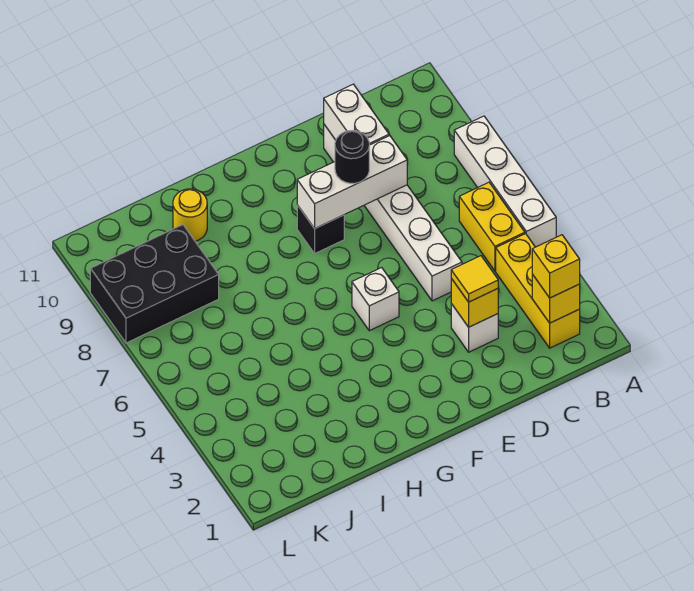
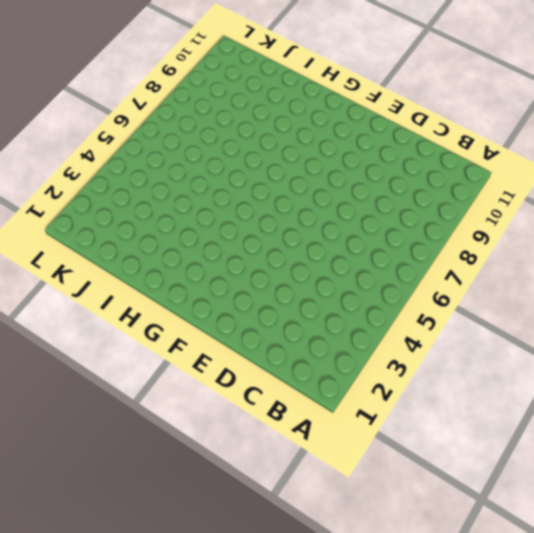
none -> white 1x4 brick [454,116,556,247]
none -> yellow 1x3 brick [496,234,580,348]
none -> yellow 1x2 brick [459,182,525,271]

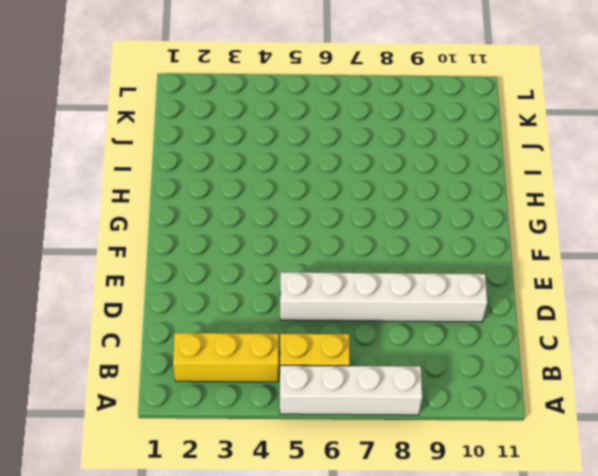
none -> white 1x1 brick [451,304,498,352]
none -> white 1x1 brick [352,268,399,331]
none -> black 1x1 brick [297,205,344,253]

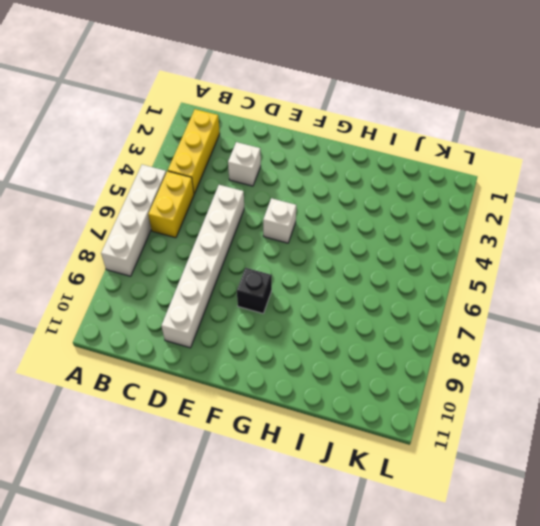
none -> yellow 1x1 round brick [173,189,207,241]
none -> black 2x3 brick [90,225,219,343]
none -> yellow 1x1 brick [532,274,580,323]

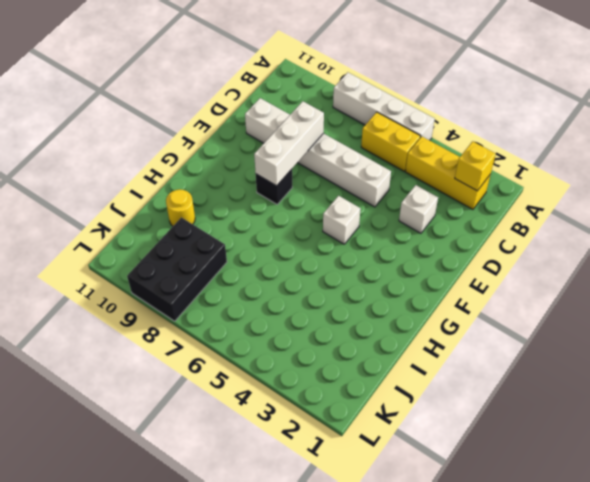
none -> yellow 1x1 brick [451,279,498,327]
none -> white 1x2 brick [324,84,389,145]
none -> yellow 1x1 brick [532,235,580,298]

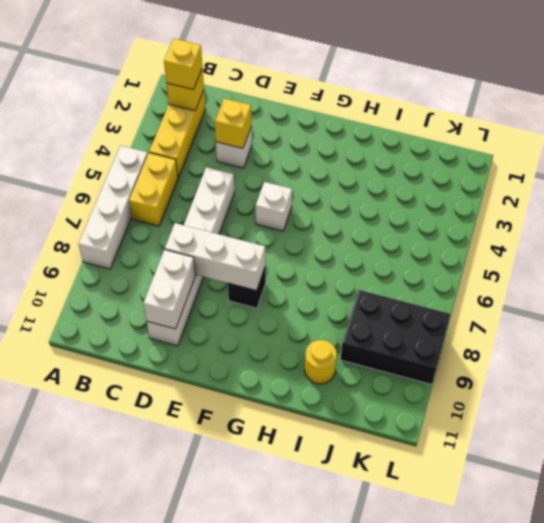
none -> yellow 1x1 tile [451,256,498,302]
none -> black 1x1 round brick [335,130,369,183]

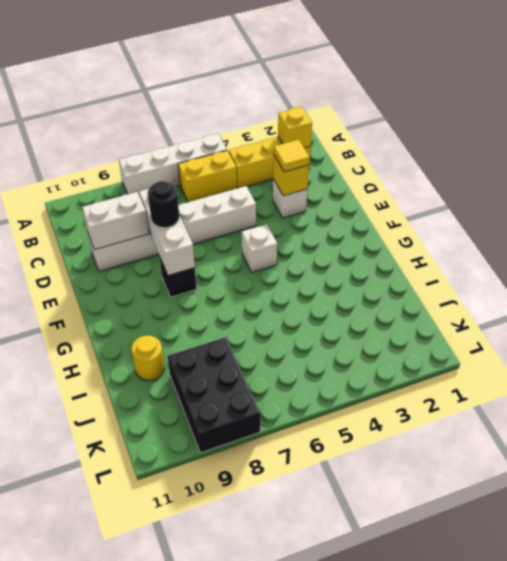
none -> yellow 1x1 brick [532,235,580,298]

